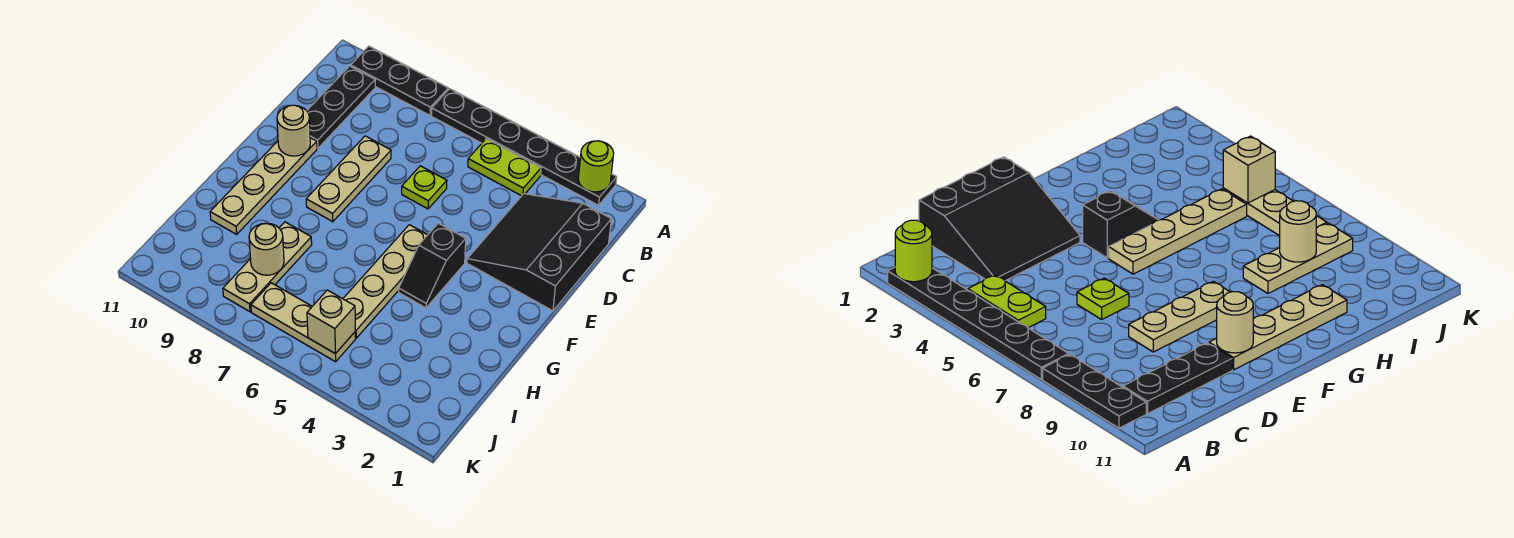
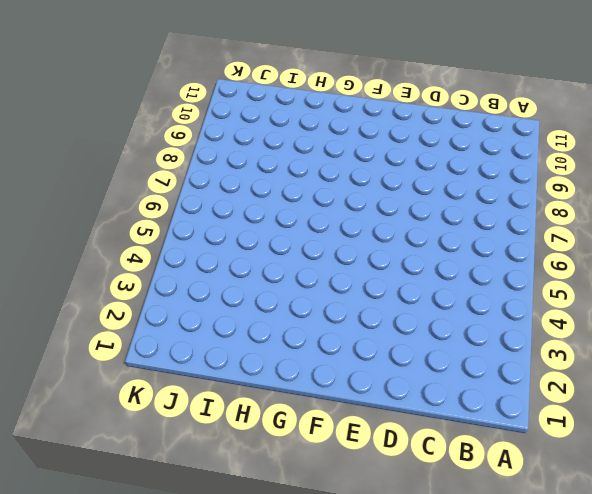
none -> black 1x6 plate [432,89,617,205]
none -> black 1x3 plate [351,46,448,115]
none -> lime 1x2 plate [468,139,541,196]

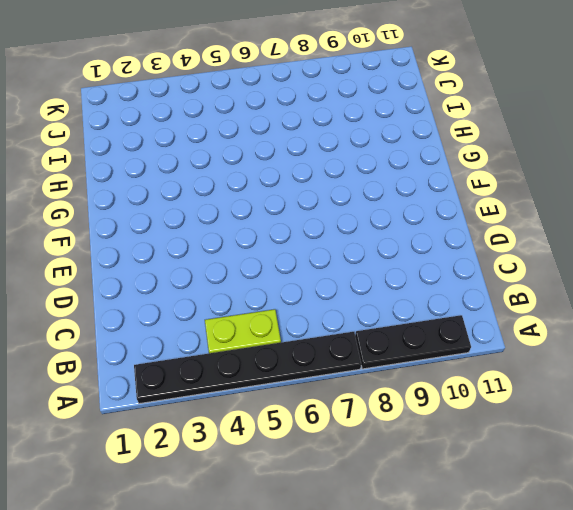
none -> black 1x3 plate [307,66,375,148]
none -> black 3x3 slope [467,194,611,311]
none -> lime 1x1 plate [402,166,447,209]

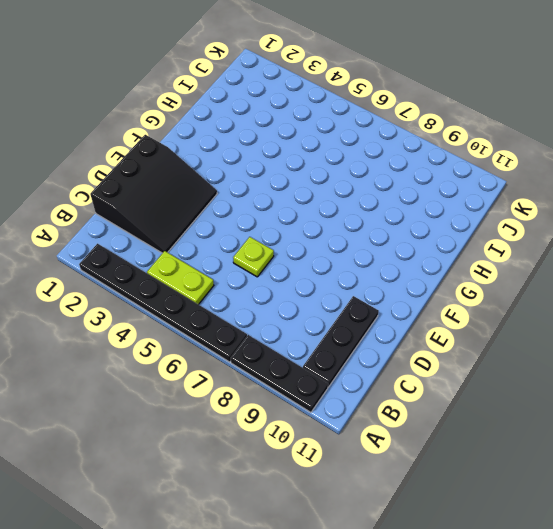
none -> tan 1x3 plate [306,136,391,222]
none -> tan 1x4 plate [210,138,317,234]
none -> black 1x2 slope [399,223,466,308]

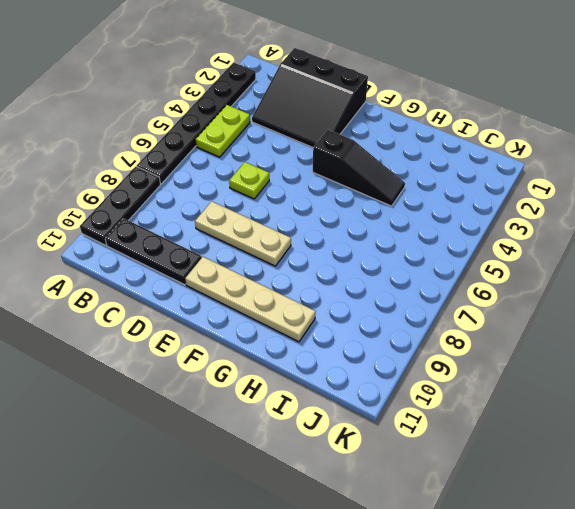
black 1x3 slope [313,130,405,206] -> black 1x2 slope [399,223,466,308]
none -> tan 1x4 plate [343,225,427,338]
none -> tan 1x3 plate [223,222,312,312]
none -> tan 1x3 plate [251,283,356,362]

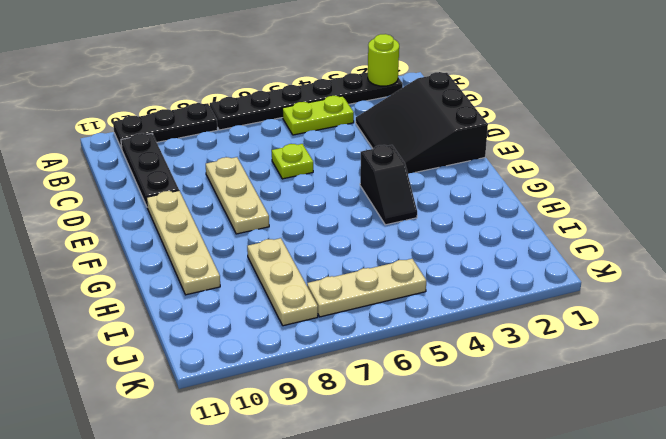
none -> tan 1x4 plate [343,225,427,338]
none -> tan 1x1 round brick [277,105,310,156]
none -> tan 1x1 round brick [249,223,284,275]

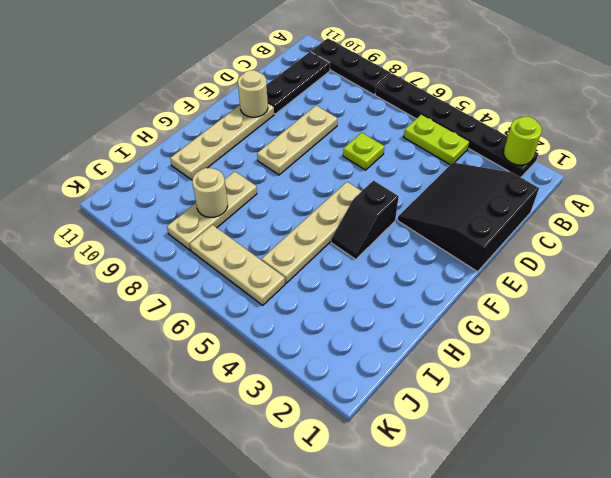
none -> tan 1x1 brick [307,290,355,354]

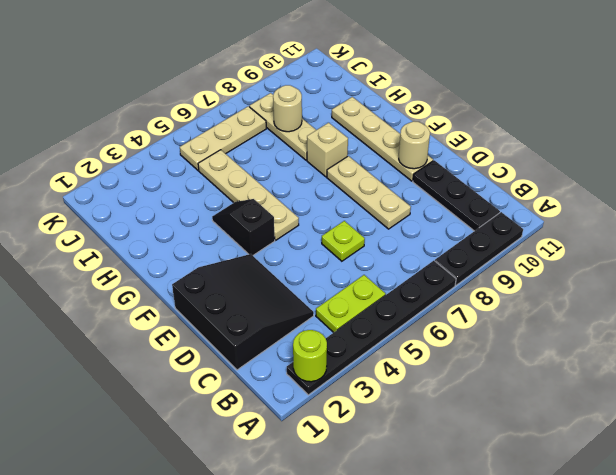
tan 1x1 brick [307,123,348,177] -> tan 1x1 brick moved to [307,290,355,354]

